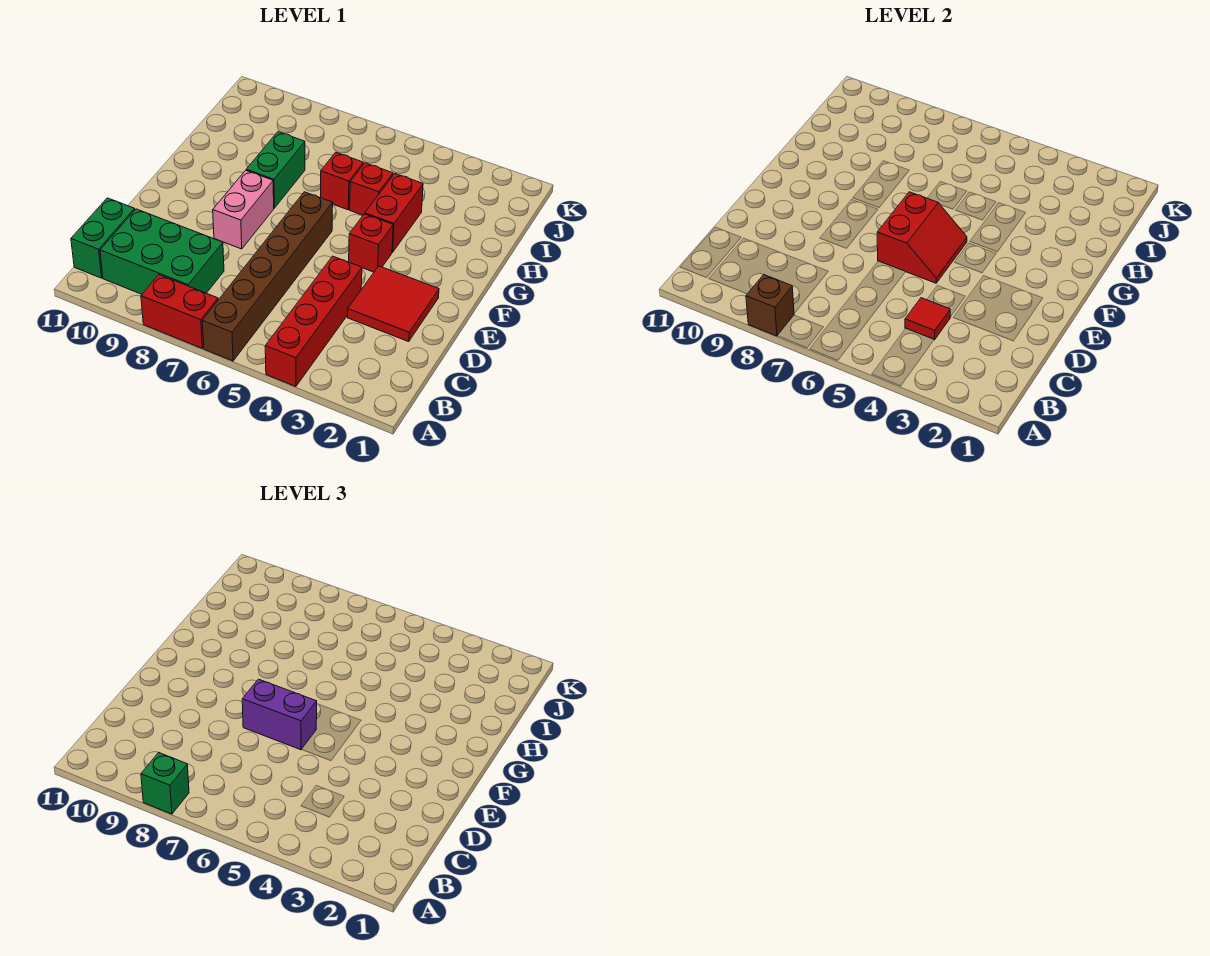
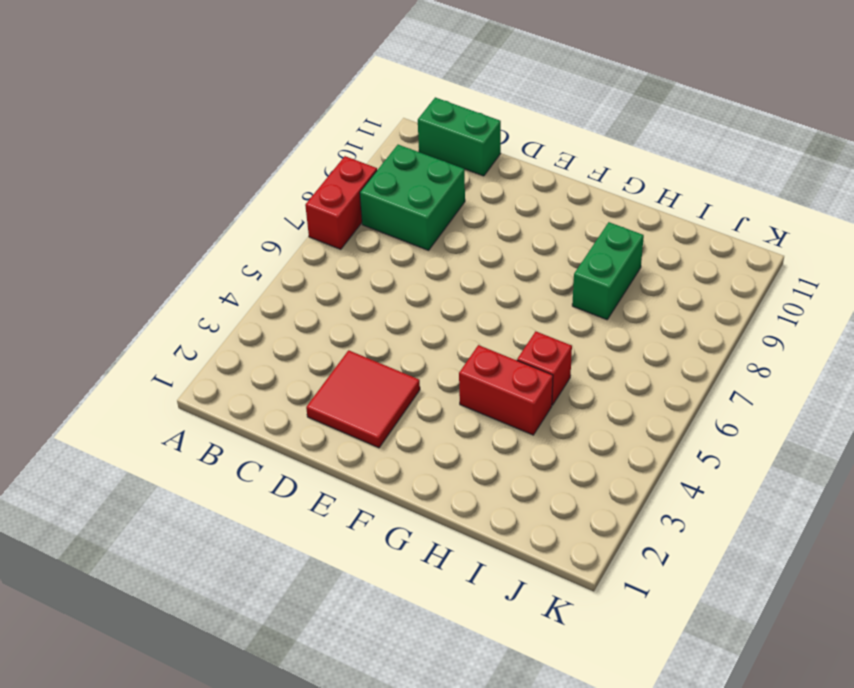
green 2x2 brick [360,145,465,250] -> green 2x3 brick [100,209,224,294]
green 1x2 brick [572,222,644,320] -> green 1x2 brick turned to [246,132,305,208]
none -> red 1x4 brick [265,256,362,387]
none -> brown 1x6 brick [202,192,333,361]
none -> pink 1x2 brick [213,170,274,249]

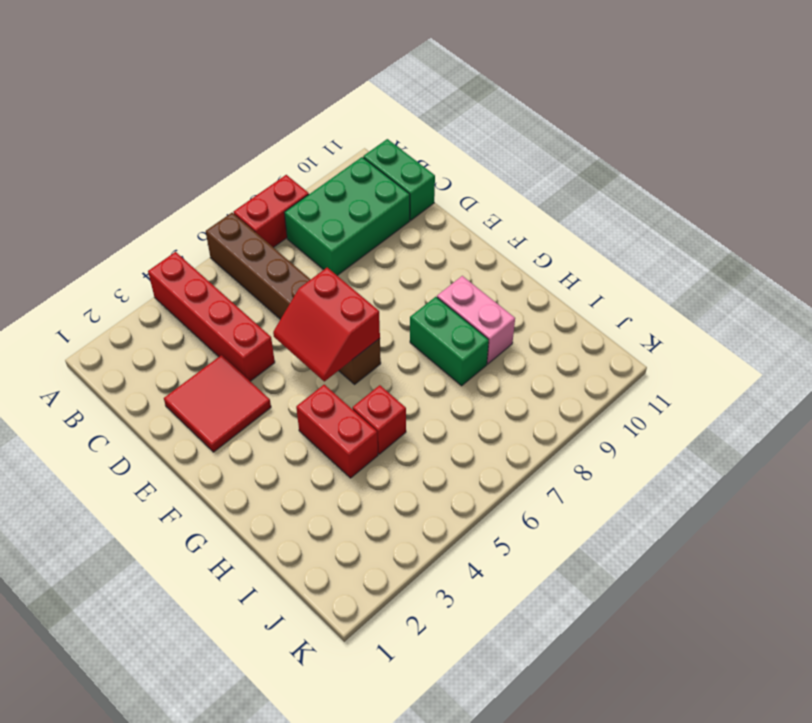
pink 1x2 brick [437,276,515,364] -> pink 1x2 brick moved to [213,170,274,249]
none -> red 1x1 brick [349,214,393,272]
none -> red 1x1 brick [321,152,363,210]
none -> brown 1x1 brick [746,275,794,336]

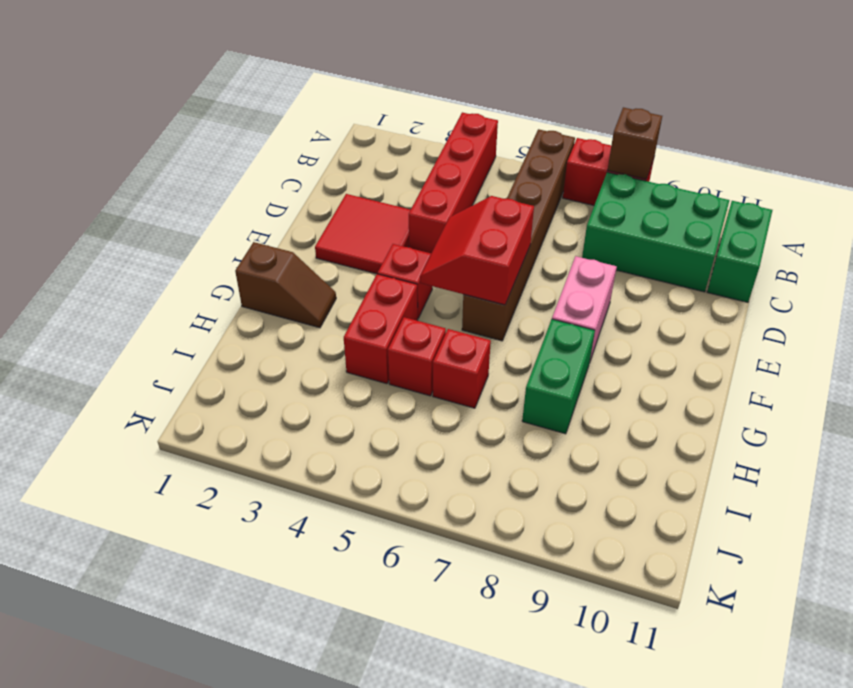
brown 1x2 slope [235,242,336,328] -> none
none -> red 1x1 tile [905,298,950,340]
none -> green 1x1 brick [141,753,189,814]
none -> purple 1x2 brick [242,679,317,750]

